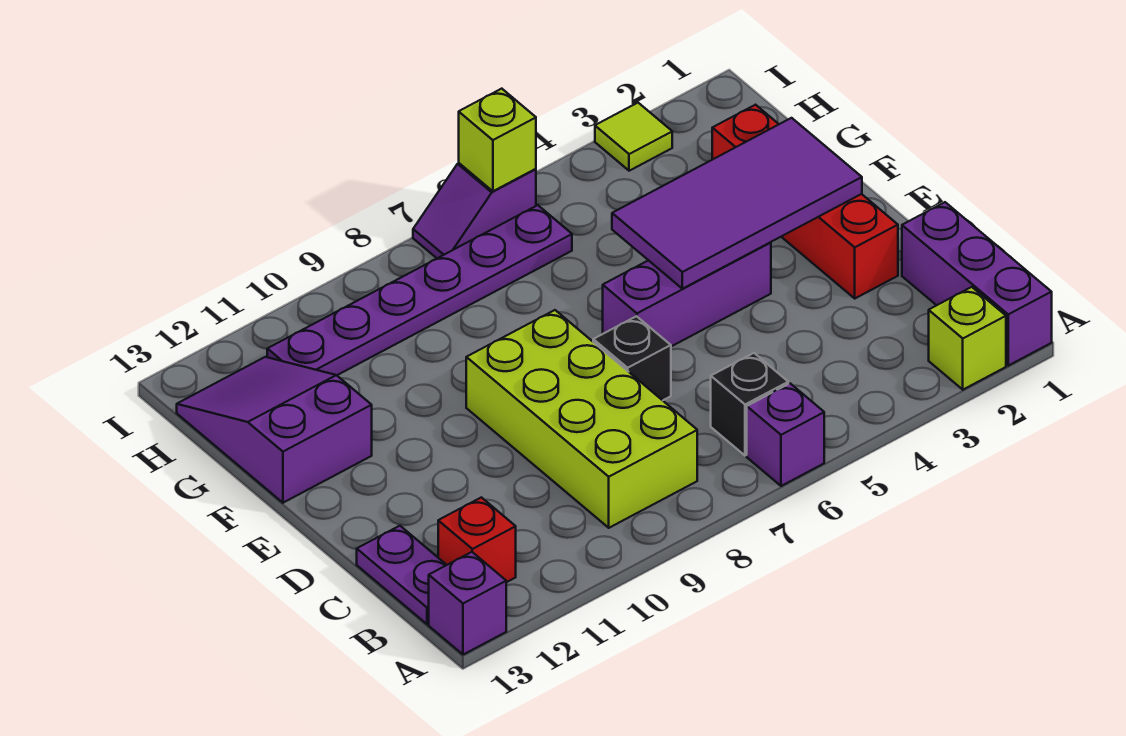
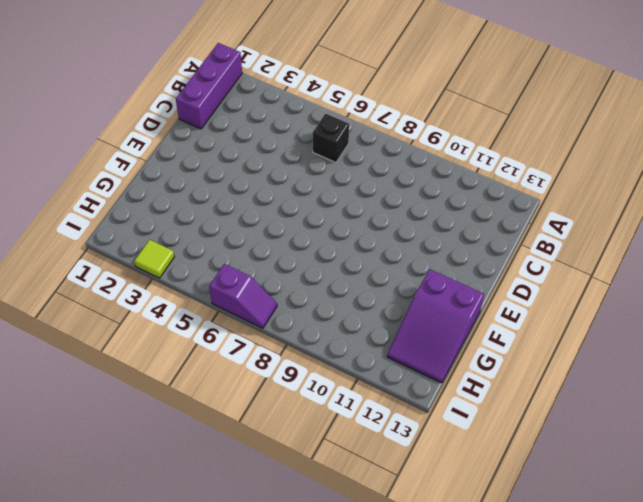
none -> lime 1x1 brick [929,287,1006,390]
none -> purple 1x1 brick [747,383,824,486]
none -> purple 1x1 brick [429,552,506,655]

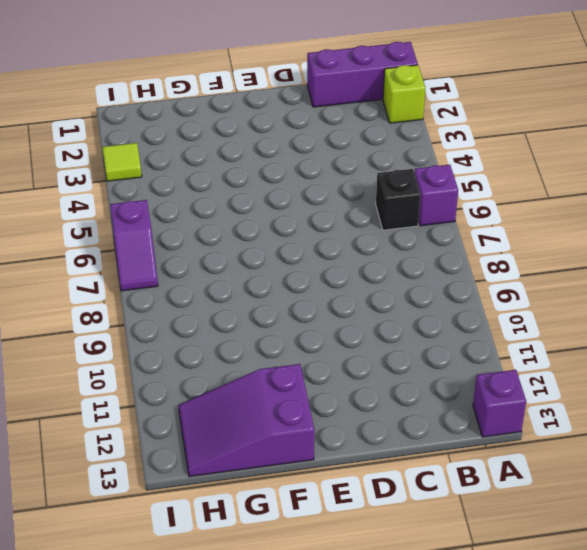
none -> lime 2x4 brick [466,310,697,528]
none -> red 1x1 brick [438,497,516,582]
none -> purple 1x2 plate [357,526,446,624]

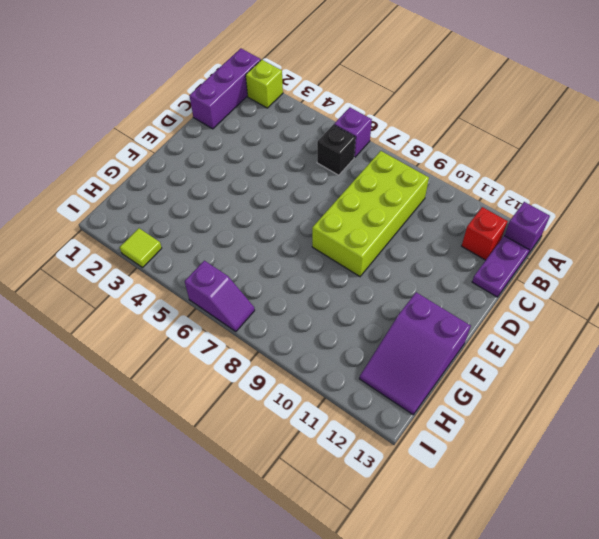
none -> red 1x4 brick [712,105,898,298]
none -> black 1x1 brick [593,316,671,400]
none -> purple 1x3 brick [603,242,771,346]

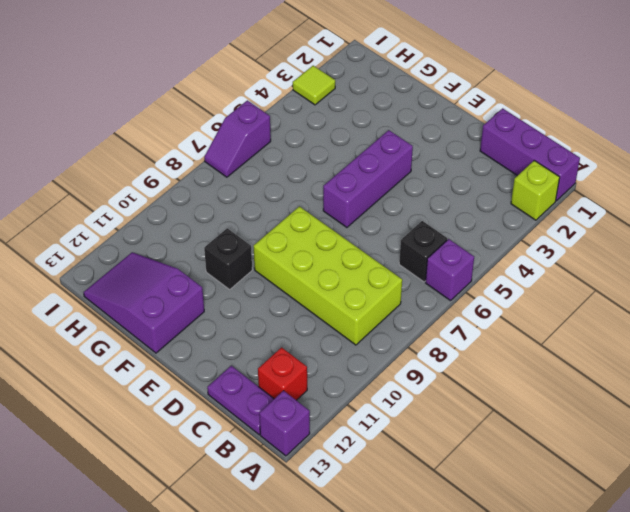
black 1x1 brick [204,228,252,289] -> black 1x1 brick moved to [593,316,671,400]
none -> red 1x4 brick [712,105,898,298]
none -> purple 1x6 plate [267,205,572,375]
none -> purple 2x4 tile [612,118,862,289]

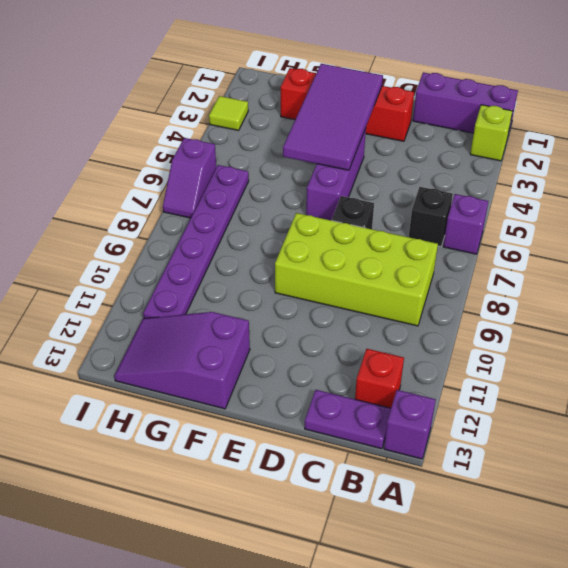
none -> lime 1x1 brick [459,89,536,191]

